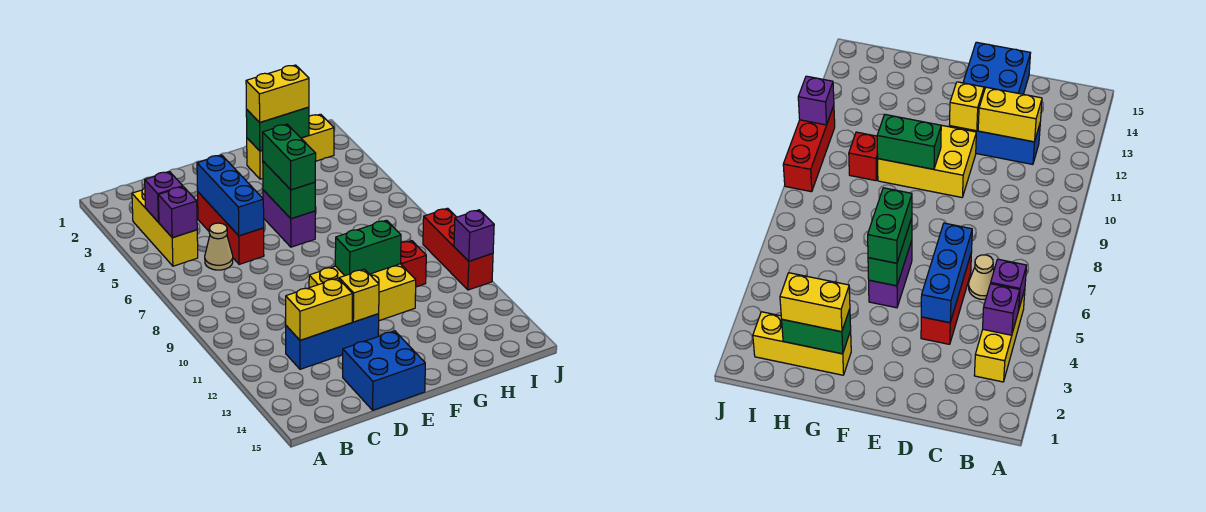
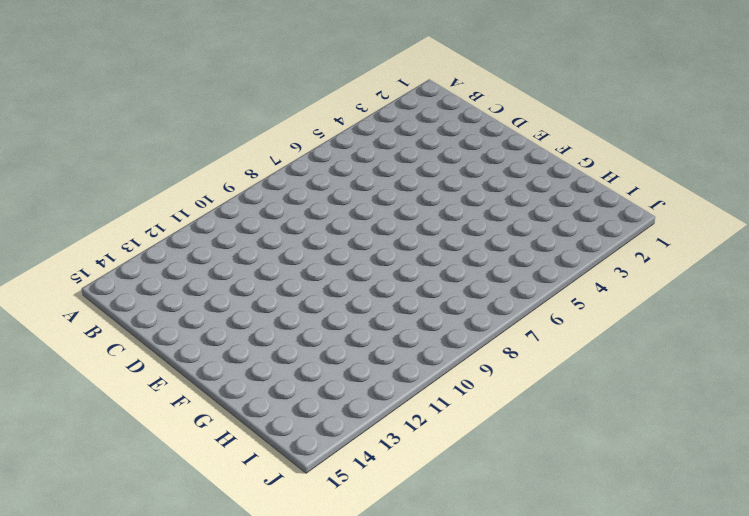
none -> yellow 1x3 brick [132,188,198,266]
none -> tan 1x1 cone [205,223,233,270]
none -> blue 1x3 brick [286,314,379,369]

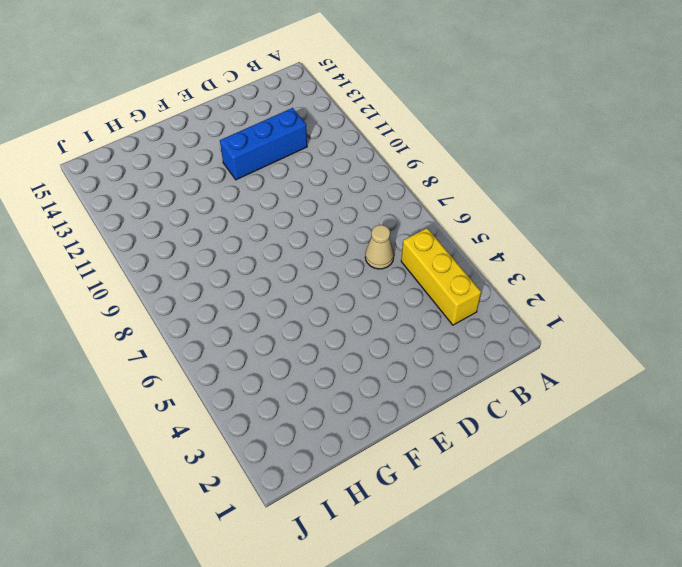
none -> red 1x3 brick [198,192,264,264]
none -> blue 2x2 brick [343,331,425,410]
none -> yellow 2x3 brick [309,264,416,321]

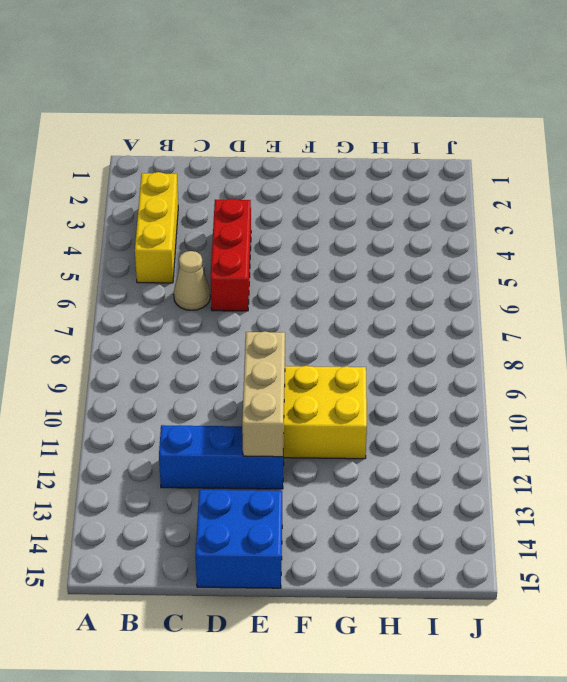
tan 1x3 brick [242,331,285,457] -> yellow 1x1 brick [339,269,379,322]
none -> purple 1x2 brick [263,190,315,247]
none -> yellow 1x3 brick [247,114,334,179]
none -> red 1x1 brick [401,241,426,287]

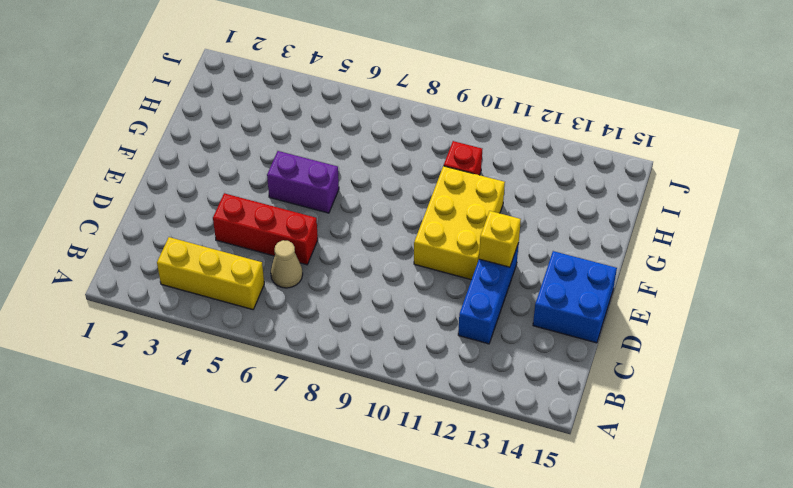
none -> yellow 1x3 brick [247,114,334,179]
none -> red 1x3 brick [423,208,493,290]
none -> purple 1x1 brick [145,172,183,222]

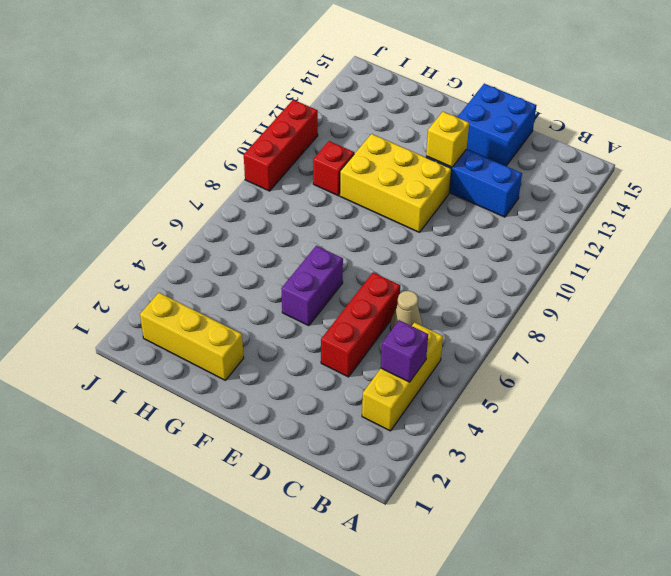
none -> purple 1x1 brick [158,187,197,238]
none -> yellow 1x2 brick [286,278,352,340]
none -> blue 1x3 brick [197,155,264,236]

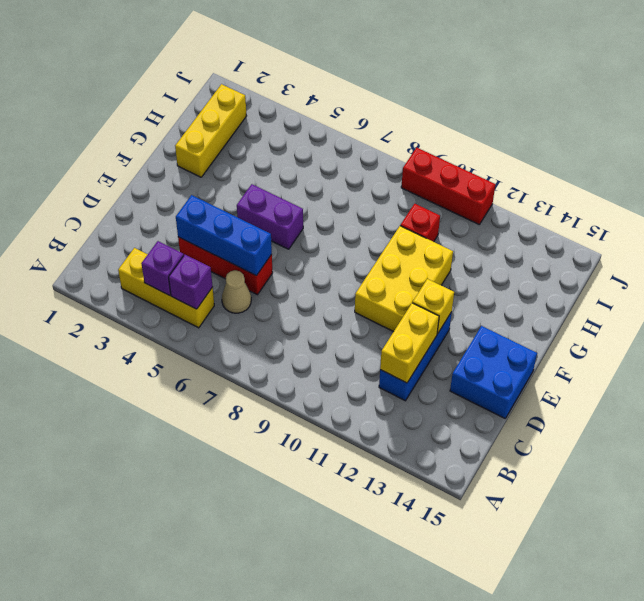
none -> green 1x2 brick [263,161,315,219]
none -> green 1x2 brick [335,220,401,276]
none -> green 1x2 brick [246,107,309,151]

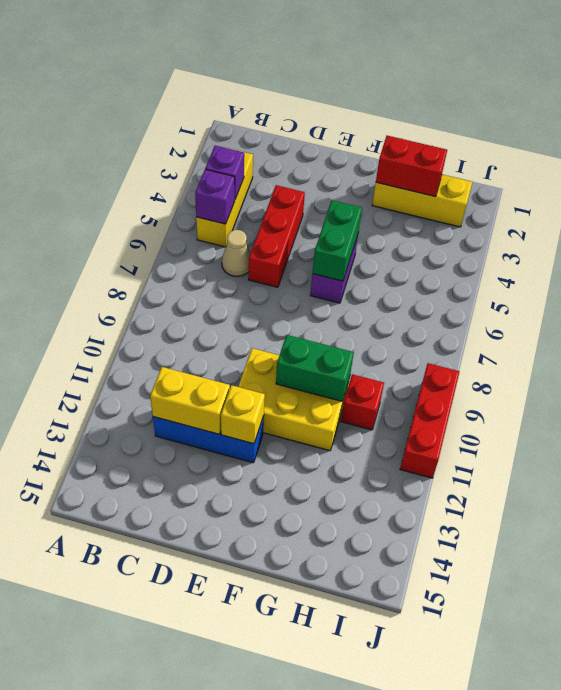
red 1x2 brick [376,136,447,197] -> green 1x2 brick [246,107,309,151]
none -> blue 2x2 brick [343,331,425,410]
none -> blue 1x3 brick [197,155,264,236]
none -> purple 1x1 brick [454,210,494,261]

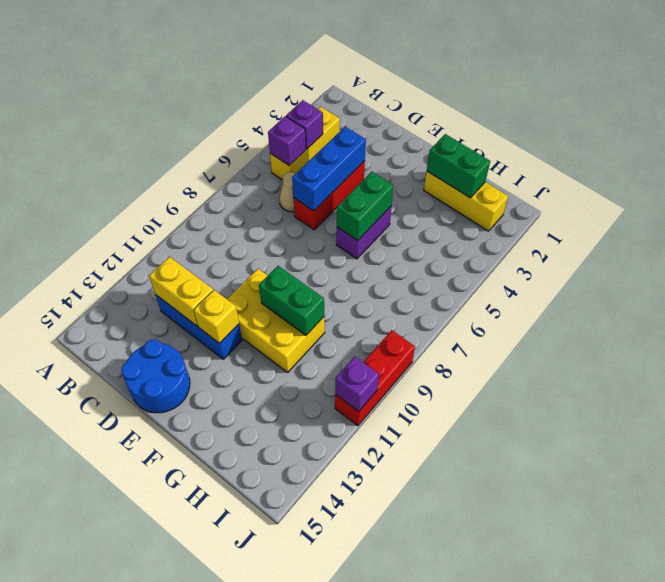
blue 2x2 round brick [122,339,190,413] -> blue 2x2 brick [343,331,425,410]
none -> red 1x1 brick [401,241,426,287]
none -> green 1x2 brick [262,124,316,190]
none -> yellow 1x2 brick [246,65,309,122]

